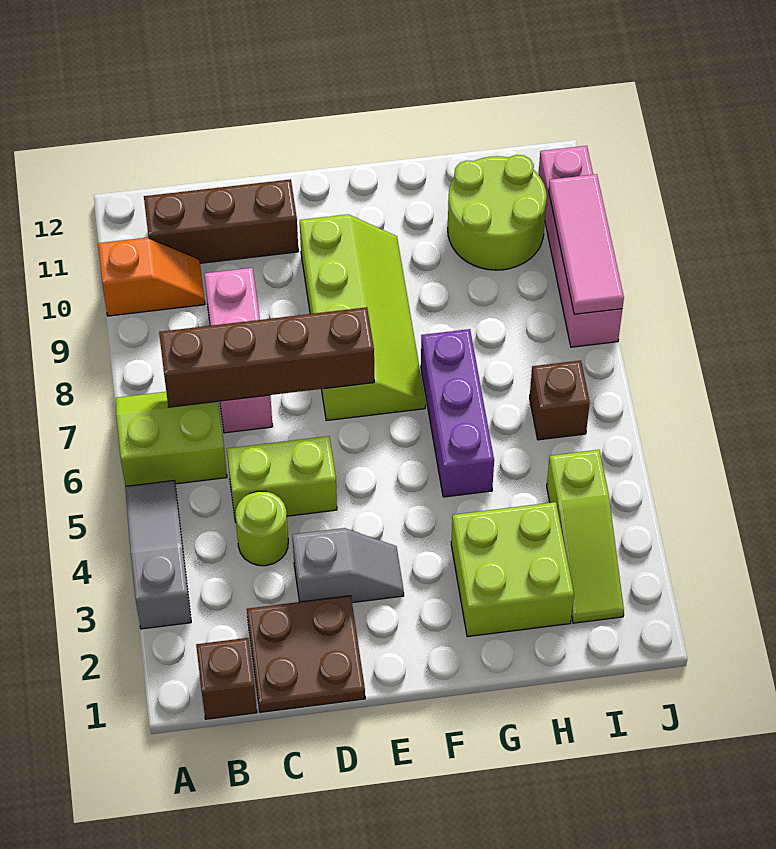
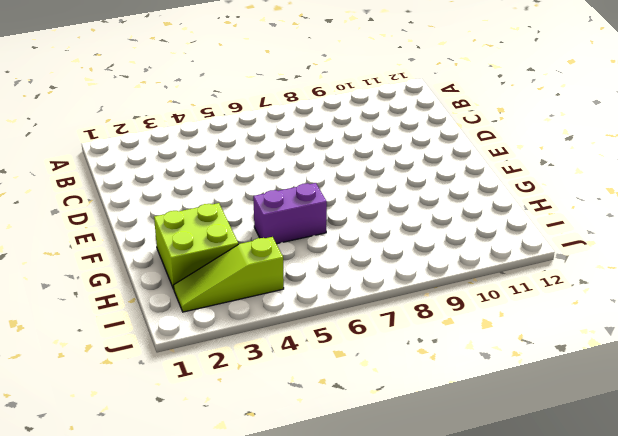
purple 1x2 brick [253,183,327,244] -> purple 1x3 brick [421,329,494,497]
none -> grey 1x3 slope [125,481,191,629]
none -> lime 2x2 slope [116,392,227,486]
none -> orange 1x2 slope [98,238,205,316]

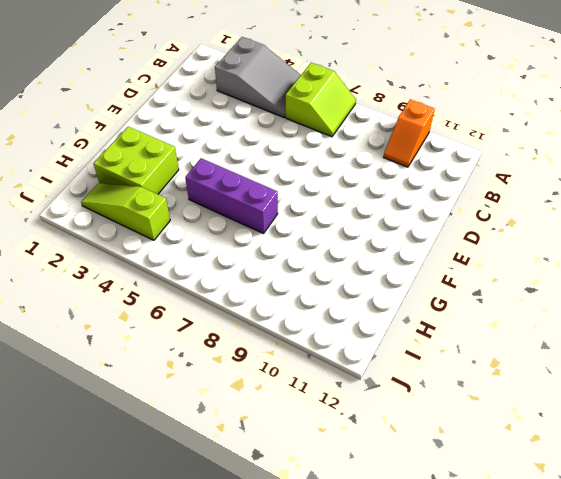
grey 2x3 slope [215,37,301,117] -> grey 1x3 slope [125,481,191,629]
none -> brown 1x1 brick [196,638,257,719]
none -> brown 1x3 brick [144,179,298,263]
none -> brown 2x2 plate [247,596,365,712]

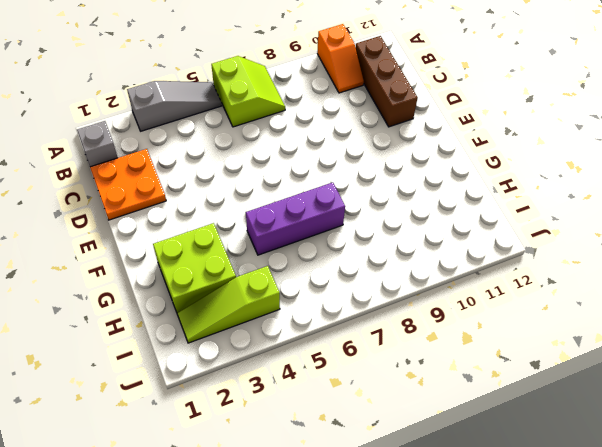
grey 1x1 brick [77,121,118,167] -> brown 1x1 brick [196,638,257,719]
orange 2x2 plate [90,149,166,220] -> brown 2x2 plate [247,596,365,712]
none -> lime 1x1 round brick [236,491,288,566]
none -> lime 1x2 brick [227,436,337,522]
none -> pink 1x3 brick [204,268,273,433]

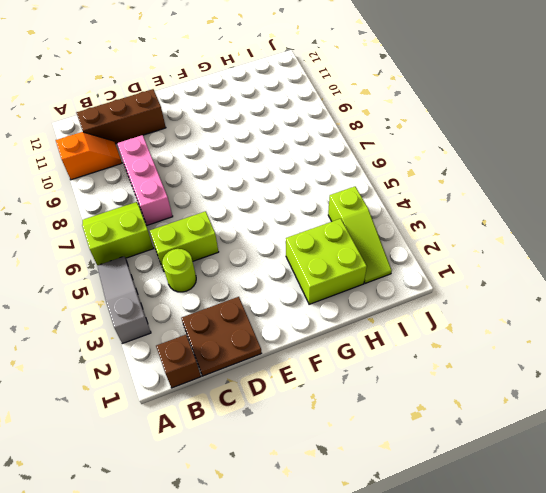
none -> grey 1x2 slope [292,528,404,603]
none -> lime 2x4 slope [300,214,426,421]
none -> purple 1x3 brick [421,329,494,497]

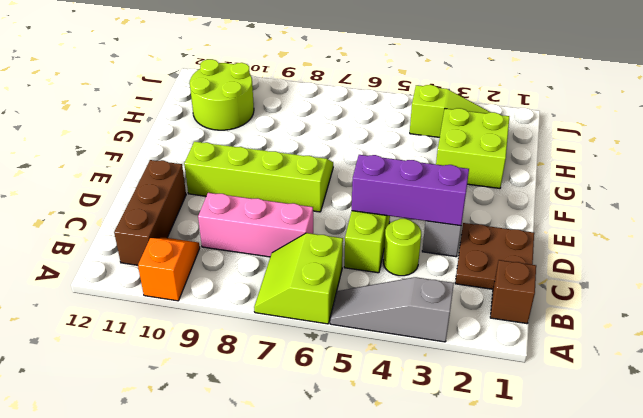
purple 1x3 brick [352,155,469,226] -> purple 1x3 brick moved to [421,329,494,497]
none -> brown 1x1 brick [530,360,590,440]
none -> pink 1x4 brick [538,146,622,347]
none -> brown 1x4 brick [159,307,374,407]

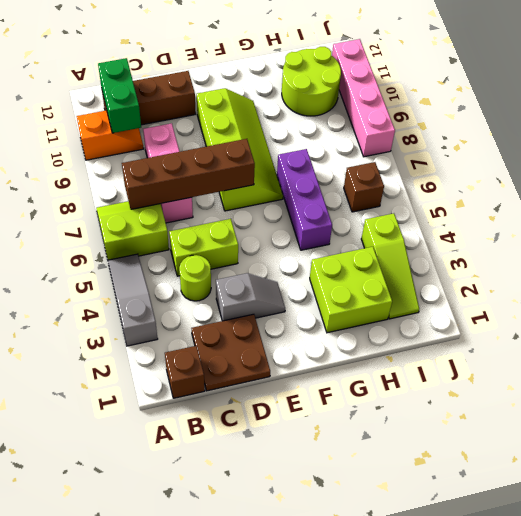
green 1x2 brick [98,58,141,133] -> none
none -> pink 1x3 tile [549,174,624,314]

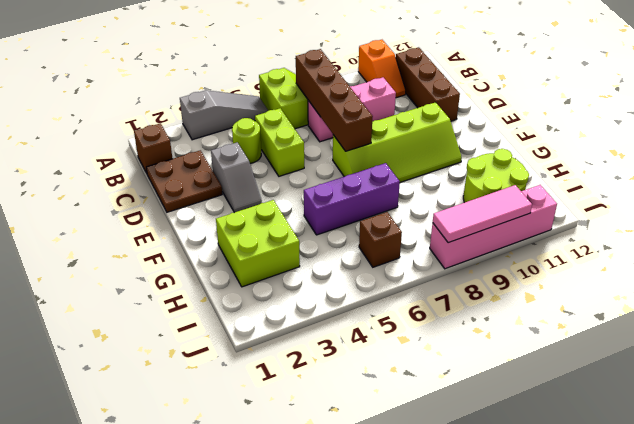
none -> lime 1x3 slope [547,450,624,623]

